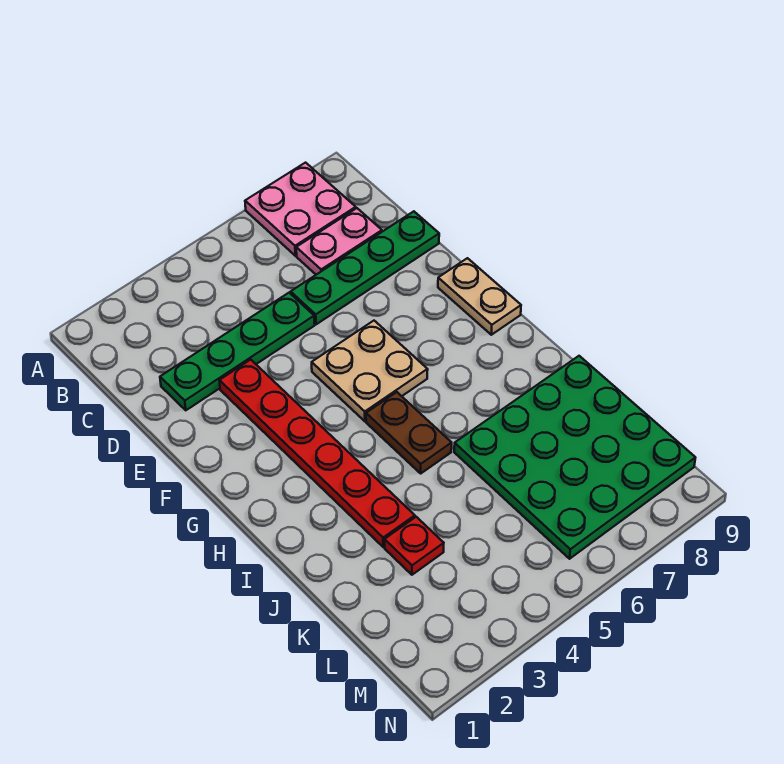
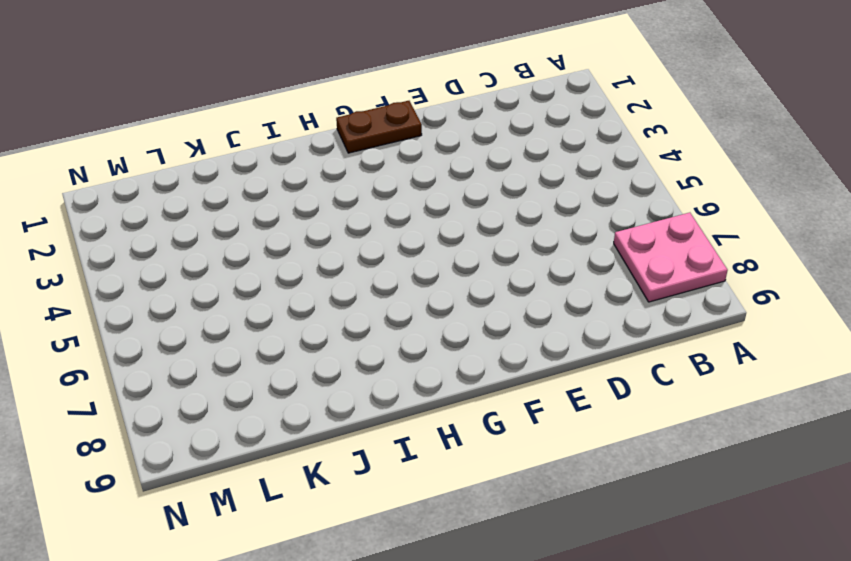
brown 1x2 plate [336,101,422,153] -> brown 1x2 plate moved to [366,392,452,473]
none -> pink 1x2 plate [296,208,382,275]
none -> green 1x4 plate [160,293,315,410]

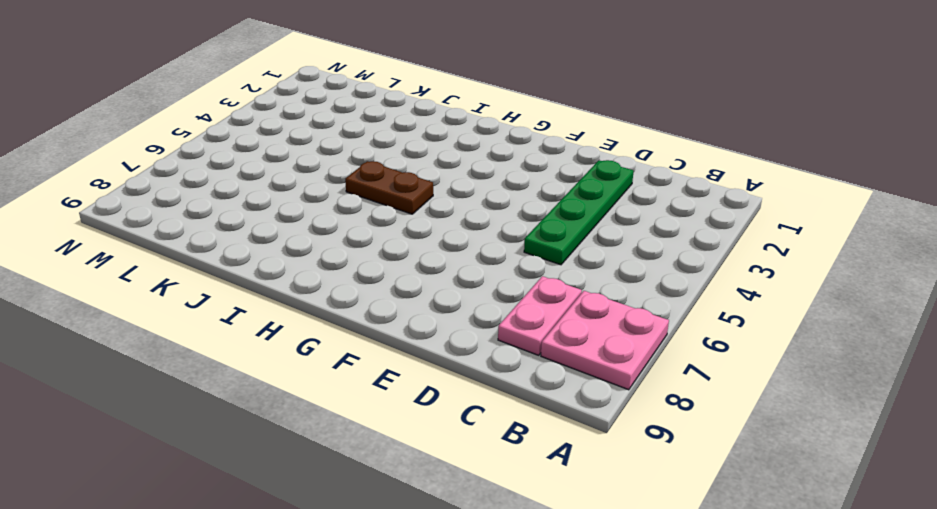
none -> green 1x4 plate [291,211,439,324]
none -> red 1x6 plate [219,360,415,547]

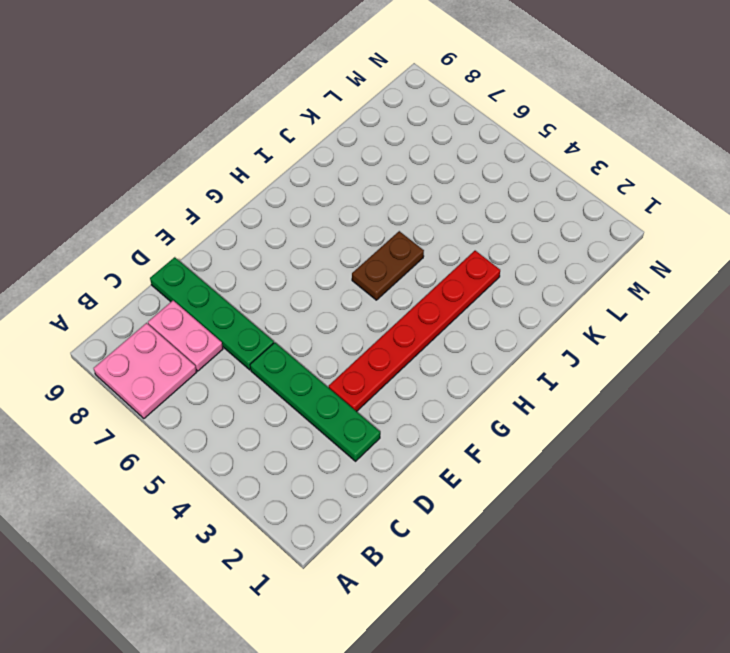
none -> tan 2x2 plate [312,321,428,421]
none -> tan 1x2 plate [438,258,521,335]

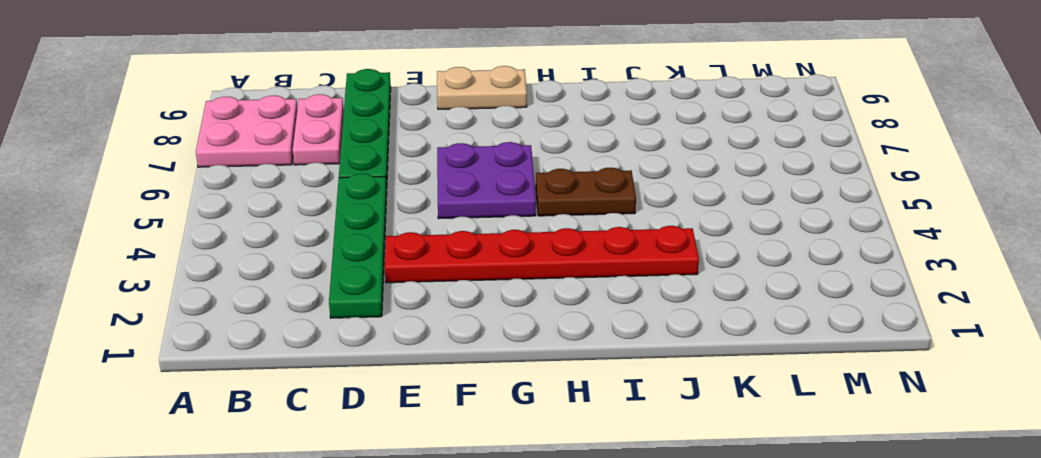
purple 2x2 plate [437,142,536,219] -> tan 2x2 plate [312,321,428,421]
none -> green 4x4 plate [454,356,695,559]
none -> red 1x1 plate [385,517,444,575]

